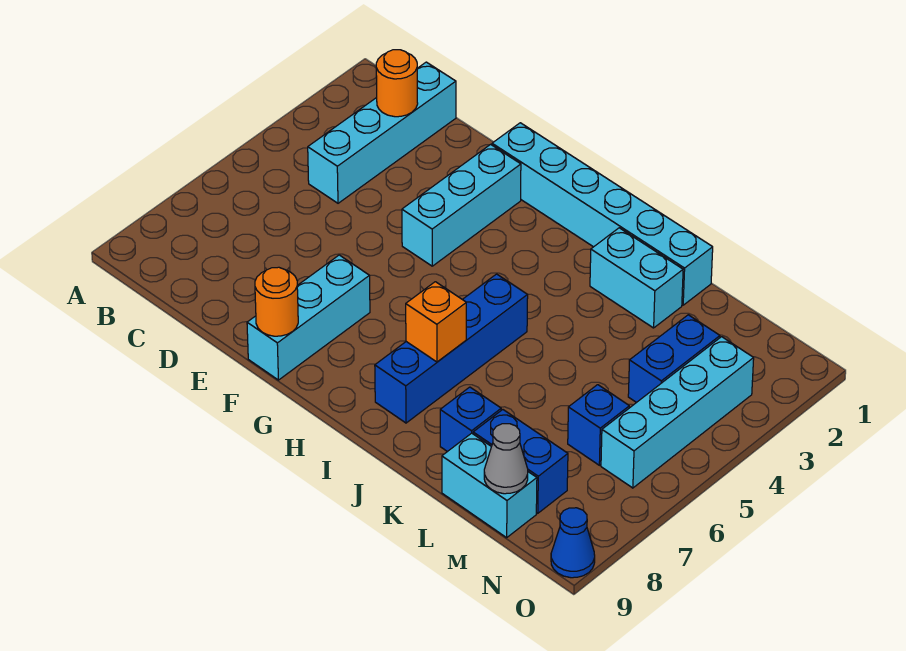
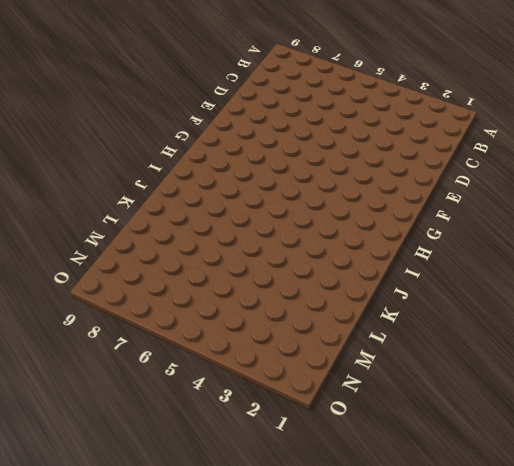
none -> cyan 1x4 brick [308,62,456,203]
none -> cyan 1x6 brick [492,123,713,305]
none -> cyan 1x3 brick [402,144,521,266]

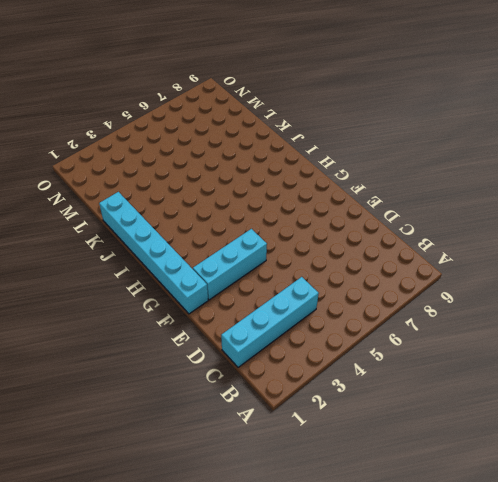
none -> cyan 1x3 brick [247,255,370,380]
none -> blue 1x4 brick [375,274,528,423]
none -> cyan 1x2 brick [590,228,683,328]

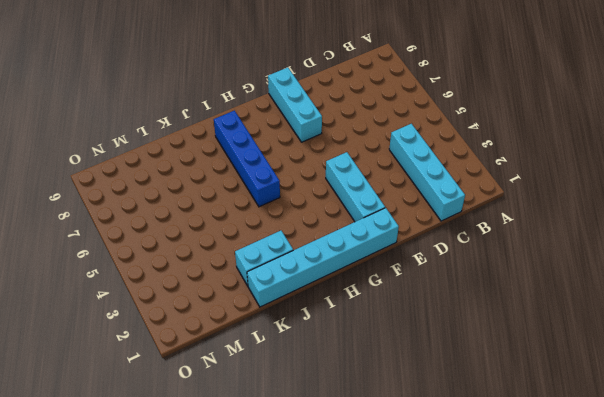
none -> blue 1x1 brick [440,387,501,452]
none -> blue 1x2 brick [473,410,568,513]
none -> cyan 1x2 brick [442,433,537,538]

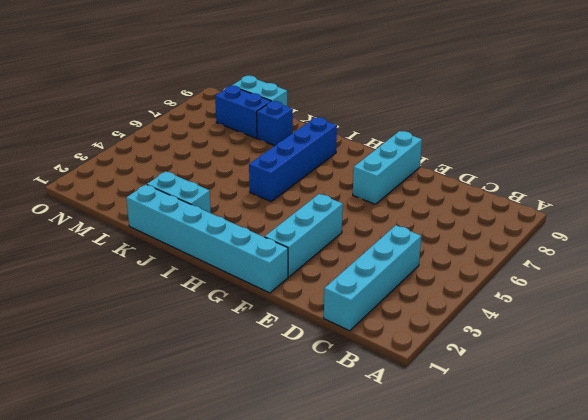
none -> blue 1x2 brick [628,315,720,403]
none -> blue 1x1 brick [568,385,629,465]
none -> cyan 1x4 brick [601,337,754,488]

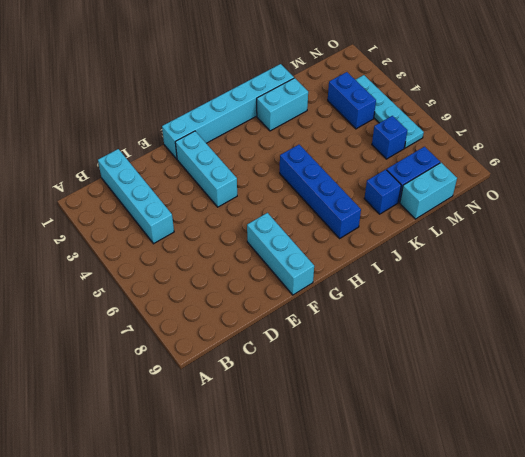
cyan 1x4 plate [355,75,424,148] -> cyan 1x4 brick [601,337,754,488]
none -> blue 1x1 cone [551,508,595,578]
none -> orange 1x1 round brick [376,50,418,117]
none -> orange 1x1 round brick [255,267,298,336]

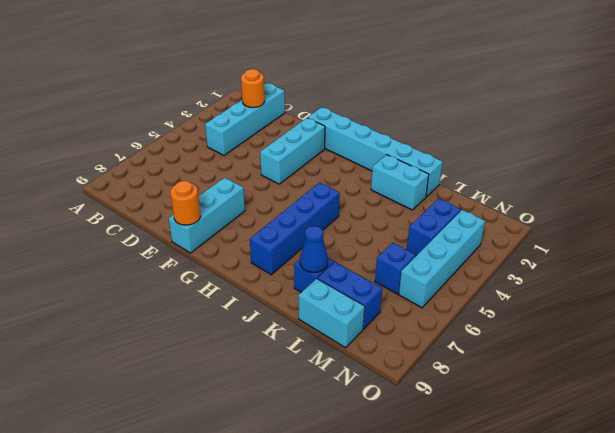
blue 1x1 cone [300,226,328,273] -> blue 1x1 cone moved to [551,508,595,578]
none -> orange 1x1 brick [406,282,466,362]
none -> grey 1x1 cone [484,424,528,494]

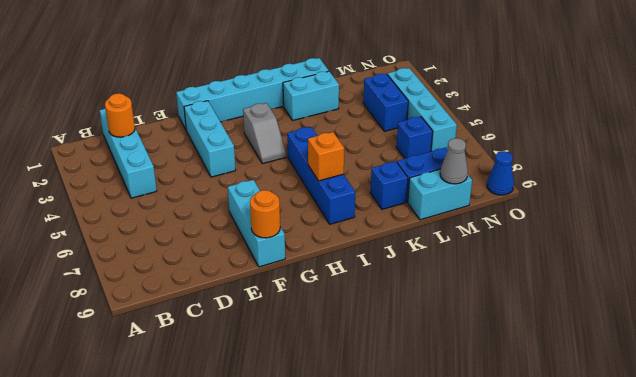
grey 1x2 slope [243,103,286,164] -> none

